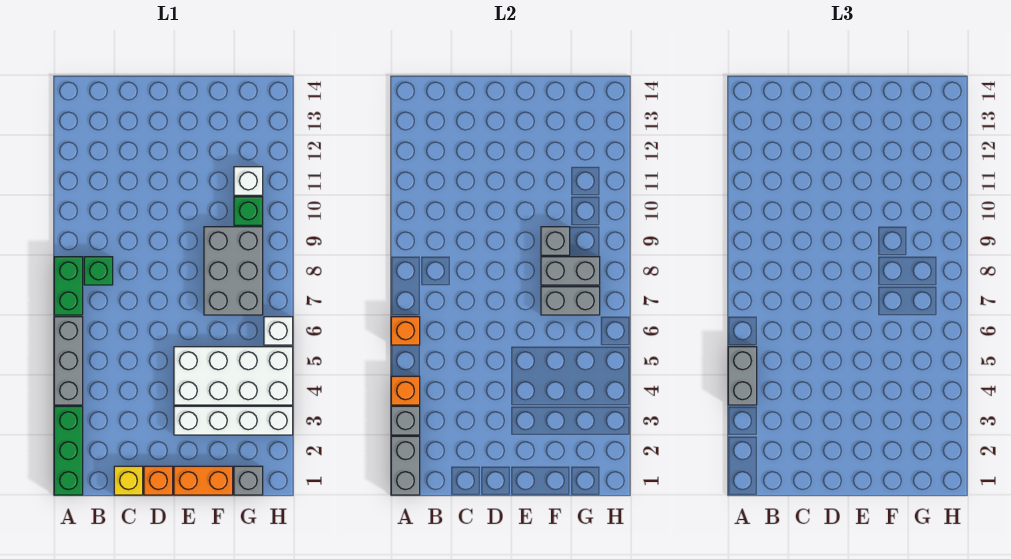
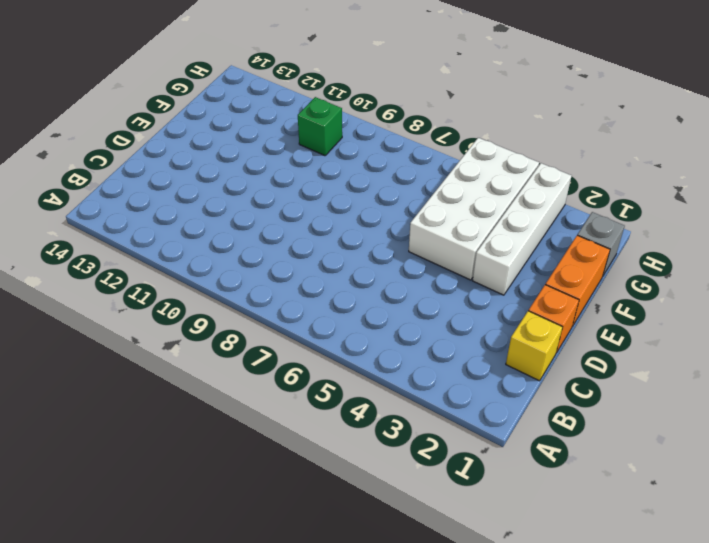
none -> green 1x3 brick [54,406,83,495]
none -> grey 1x3 brick [54,317,83,405]
none -> green 1x2 brick [54,257,83,315]

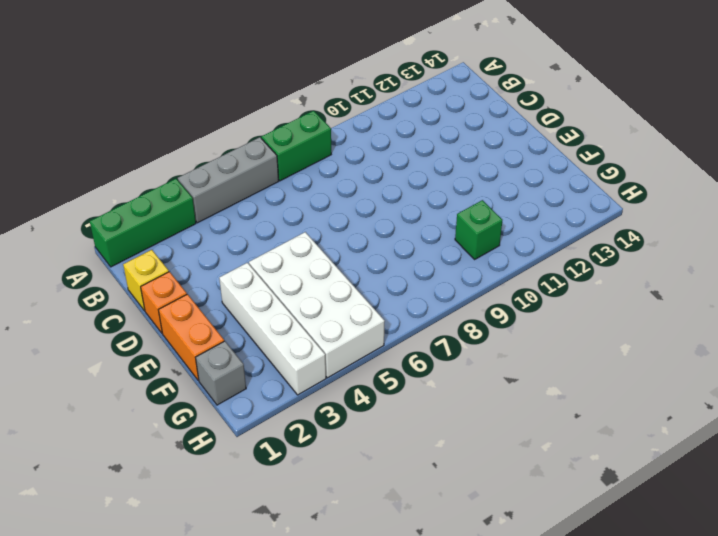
none -> green 1x1 brick [84,257,113,285]
none -> grey 2x3 brick [204,227,263,315]
none -> white 1x1 brick [234,167,263,195]

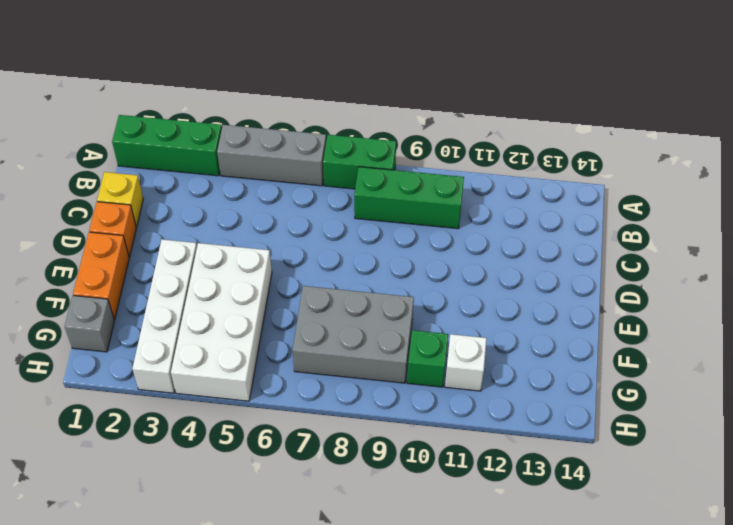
green 1x3 brick [354,167,464,229] -> green 1x1 brick [84,257,113,285]
none -> white 1x1 brick [264,317,293,345]
none -> grey 1x2 brick [391,436,420,495]
none -> grey 1x1 brick [391,406,420,435]

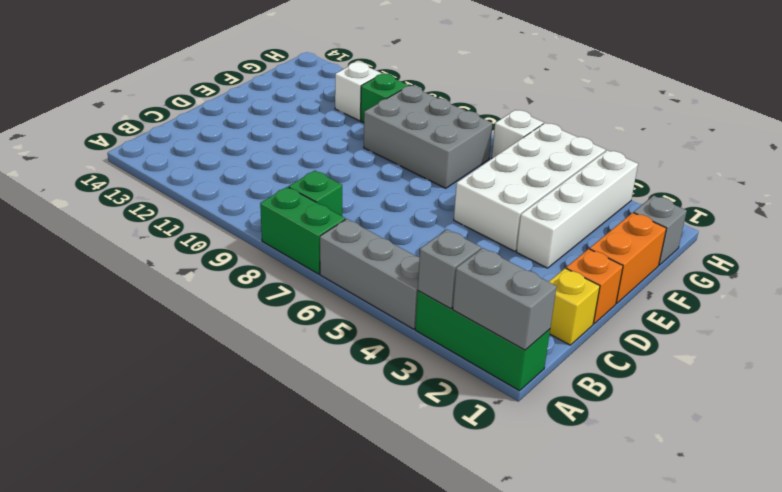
none -> orange 1x1 brick [391,376,420,405]
none -> orange 1x1 brick [391,317,420,345]
none -> grey 1x2 brick [541,287,600,315]

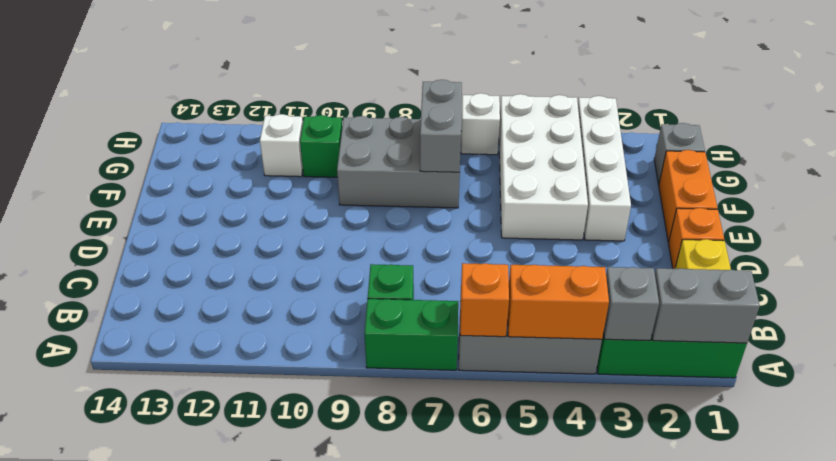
orange 1x2 brick [508,265,609,339] -> orange 1x1 brick [391,376,420,405]
none -> grey 1x2 brick [541,257,600,285]
none -> grey 1x1 brick [541,227,570,255]
none -> grey 1x2 brick [728,347,757,405]

